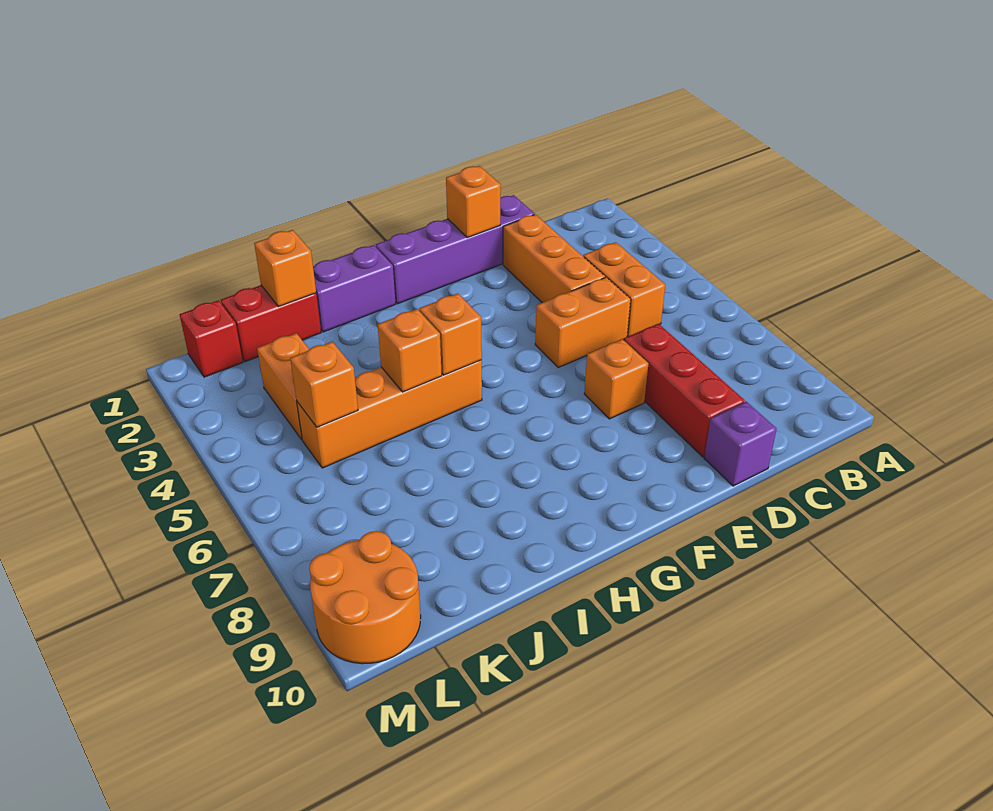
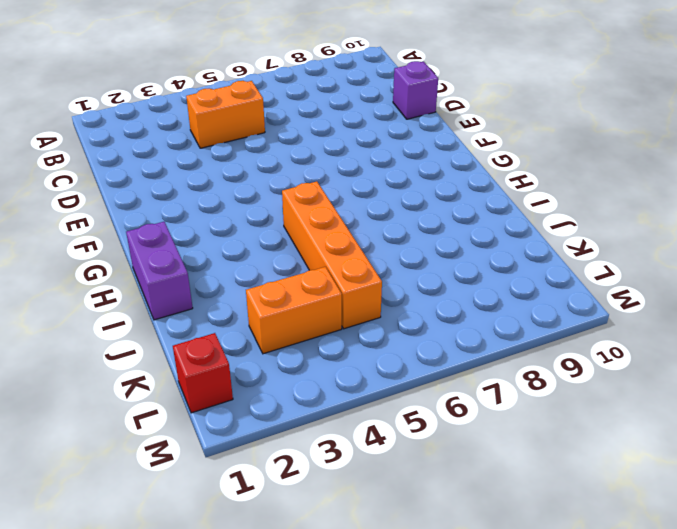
none -> purple 1x4 brick [376,195,534,304]
none -> orange 1x3 brick [503,215,605,303]
none -> orange 1x2 brick [535,277,631,367]

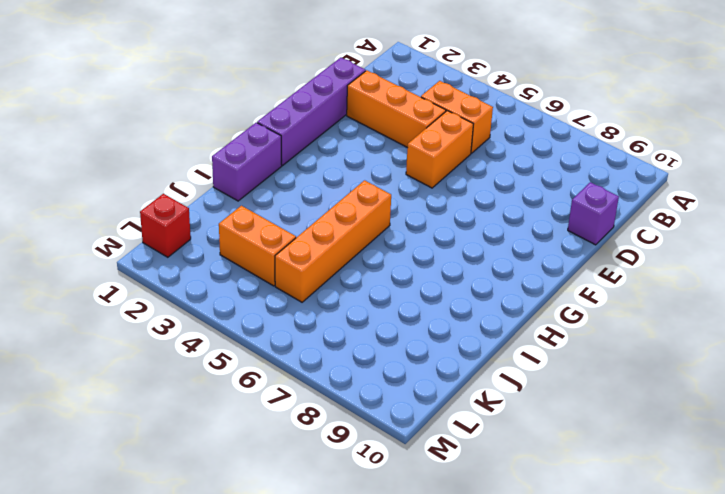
none -> red 1x3 brick [624,324,745,457]
none -> orange 1x1 brick [584,339,649,419]
none -> red 1x2 brick [221,285,321,362]

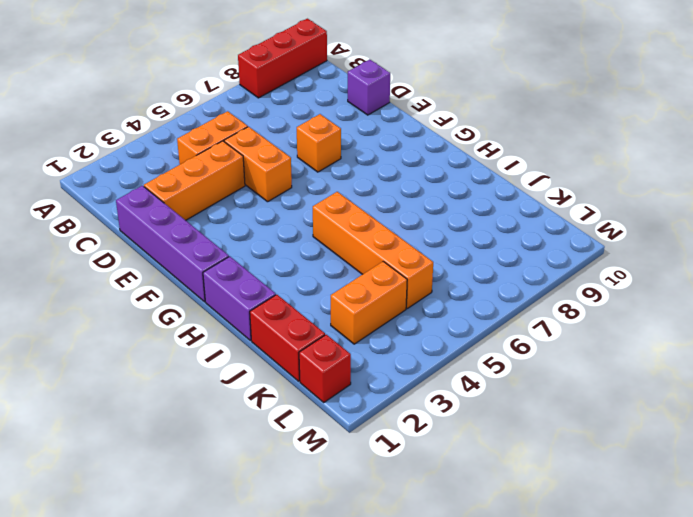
red 1x3 brick [238,19,327,98] -> red 1x3 brick moved to [624,324,745,457]
none -> orange 2x2 round brick [309,531,421,664]
none -> orange 1x1 brick [446,166,501,238]
none -> orange 1x1 brick [419,293,482,375]

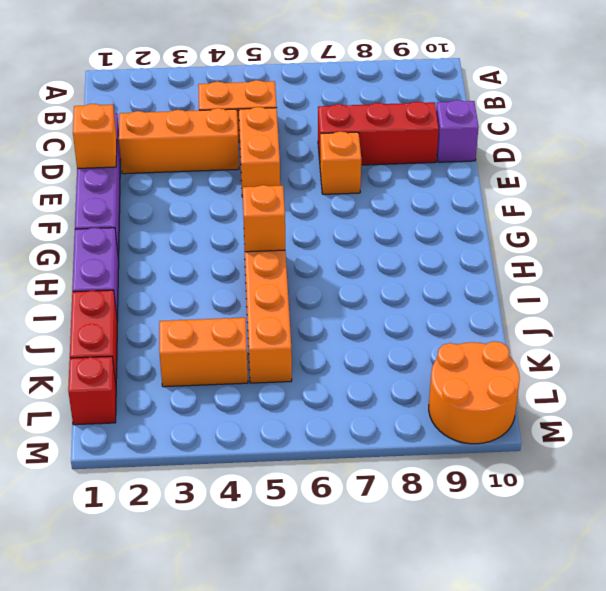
none -> orange 1x1 brick [378,309,442,392]
none -> orange 1x1 brick [254,230,316,307]
none -> orange 1x1 brick [290,342,358,427]

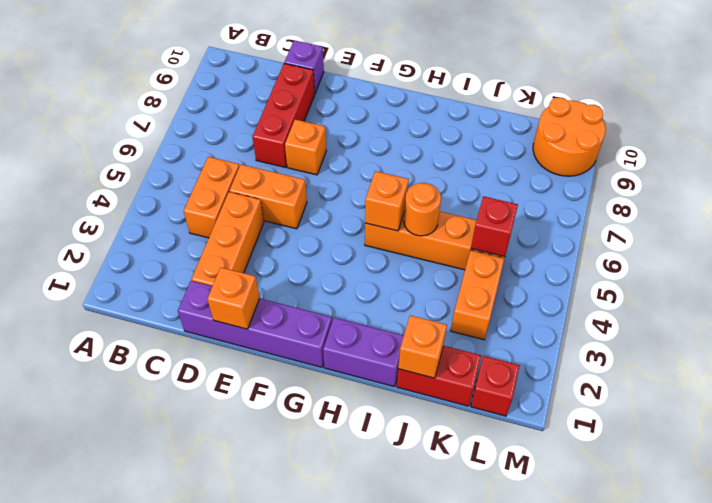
orange 1x1 round brick [404,183,441,236] -> orange 1x1 brick [378,309,442,392]
red 1x1 brick [471,196,518,257] -> orange 1x1 brick [290,342,358,427]

